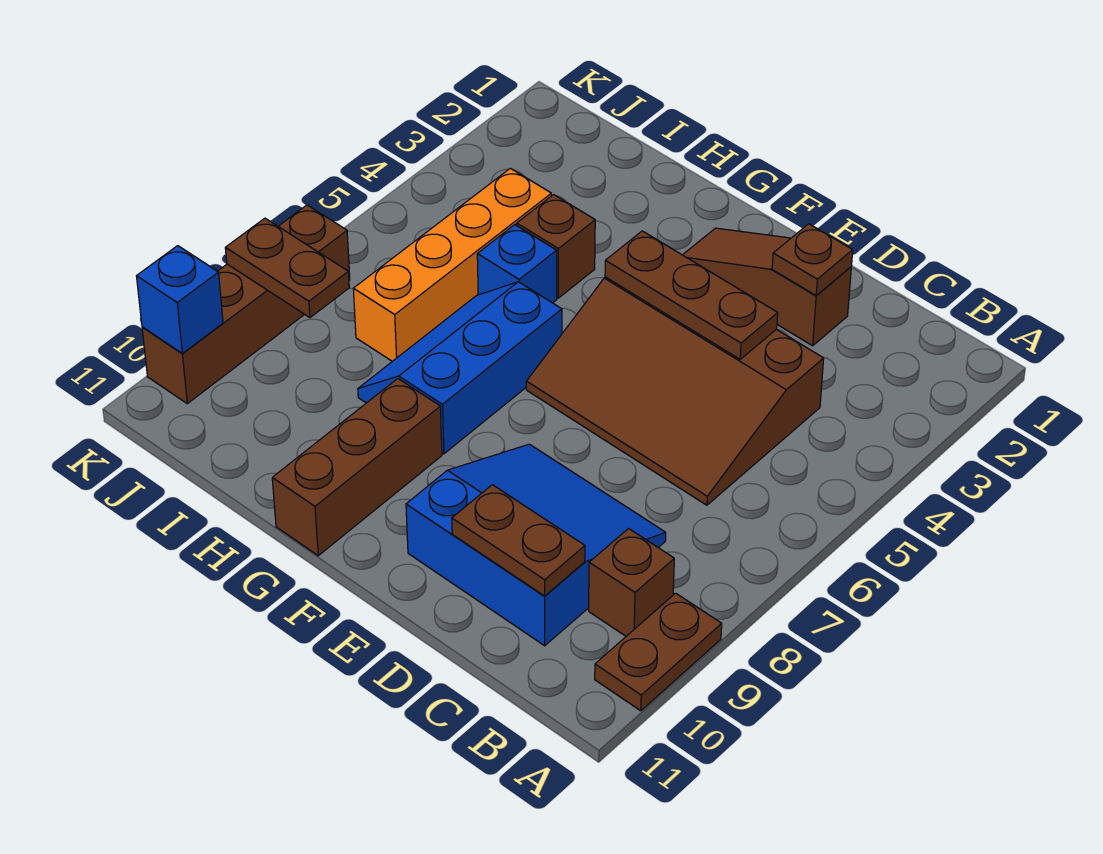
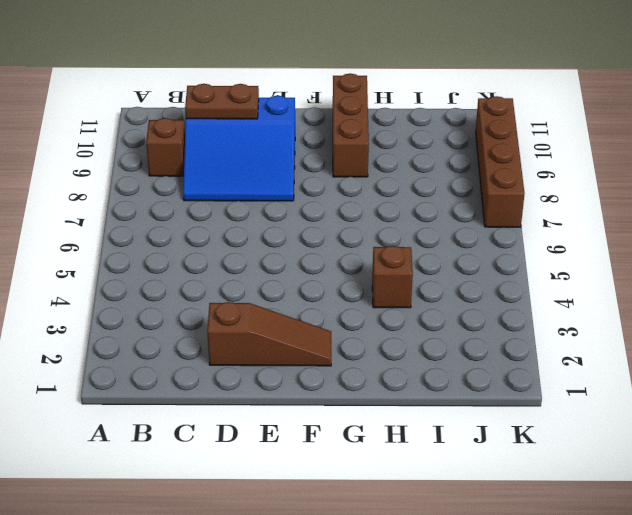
none -> brown 1x2 plate [595,593,722,711]
none -> brown 3x4 slope [526,277,824,505]
none -> blue 2x3 slope [358,282,562,454]

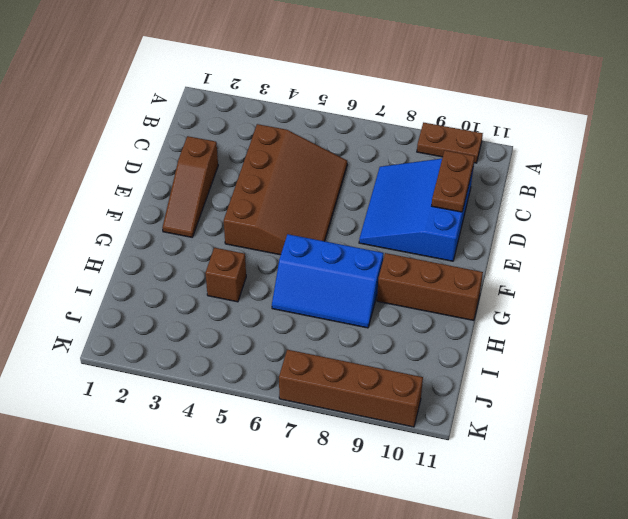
none -> brown 1x1 brick [589,529,674,636]
none -> blue 1x1 brick [477,225,557,303]
none -> orange 1x4 brick [353,168,551,361]

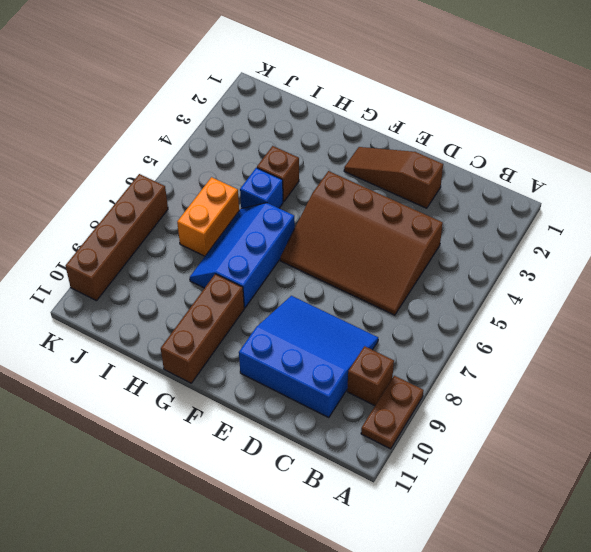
orange 1x2 brick [177,177,239,256] -> orange 1x4 brick [353,168,551,361]
none -> brown 1x2 plate [452,485,585,596]
none -> brown 1x1 plate [772,224,853,296]
none -> brown 1x3 plate [605,231,778,359]

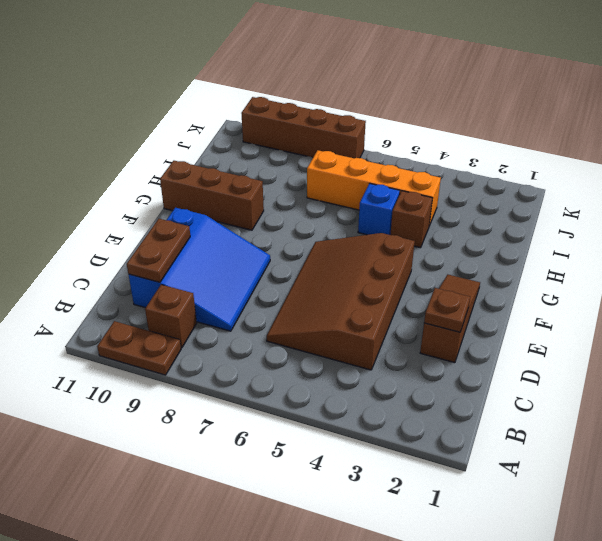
none -> blue 2x3 slope [358,282,562,454]
none -> brown 1x3 plate [605,231,778,359]
none -> brown 1x2 plate [225,218,349,318]

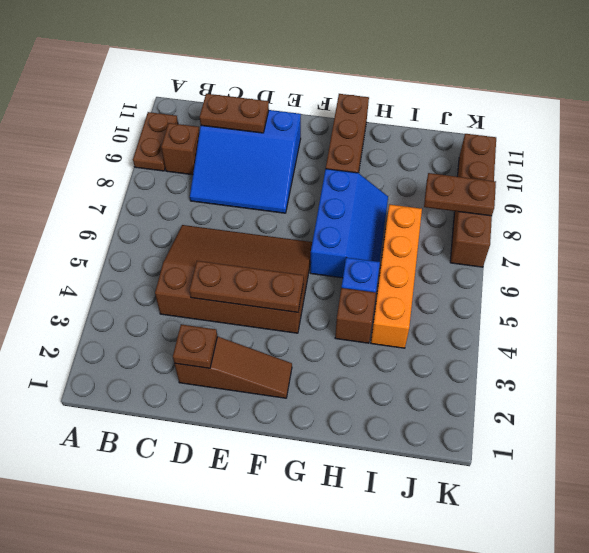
none -> blue 1x1 brick [137,246,223,353]

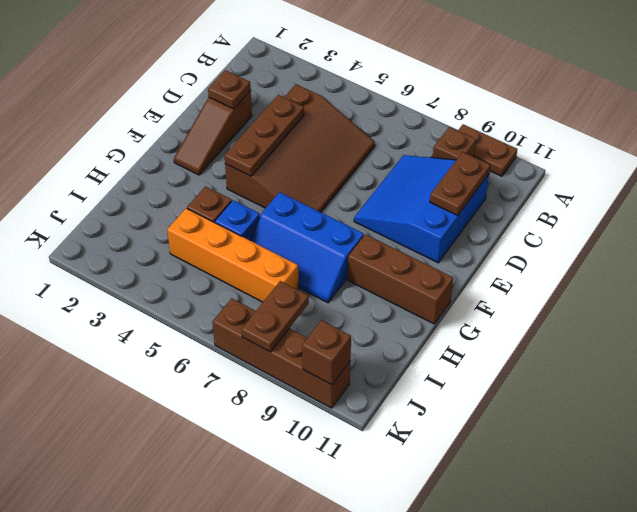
brown 1x1 brick [302,320,351,385] -> blue 1x1 brick [137,246,223,353]

